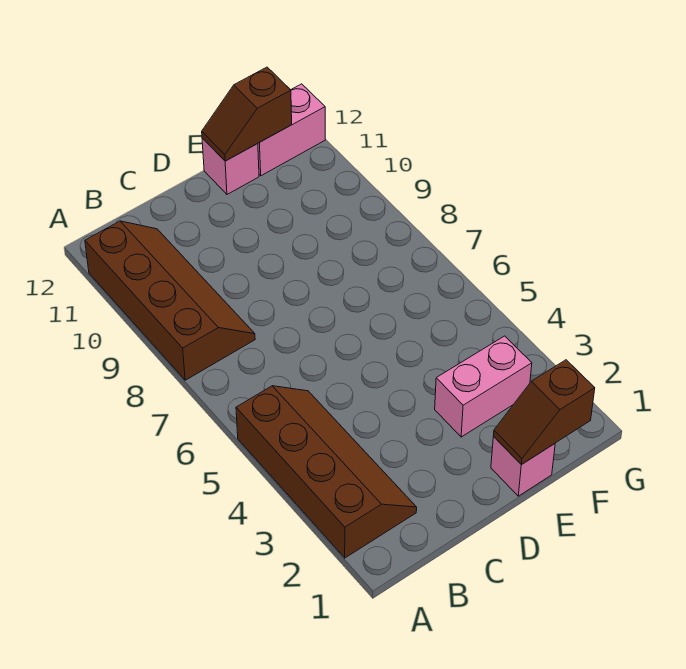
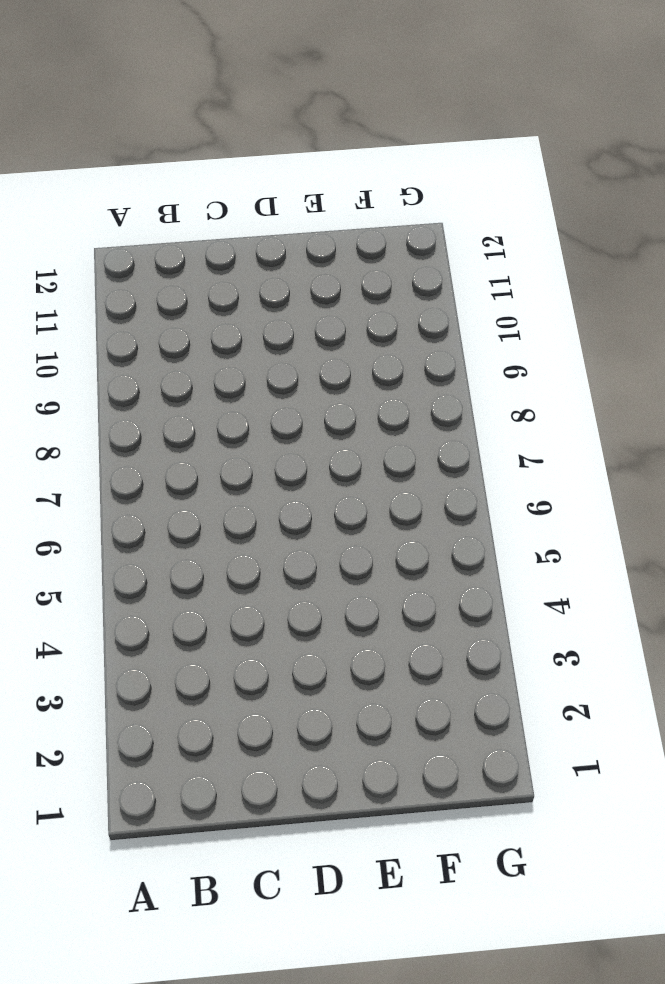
none -> brown 2x4 slope [236,386,417,558]
none -> brown 2x4 slope [85,221,255,380]

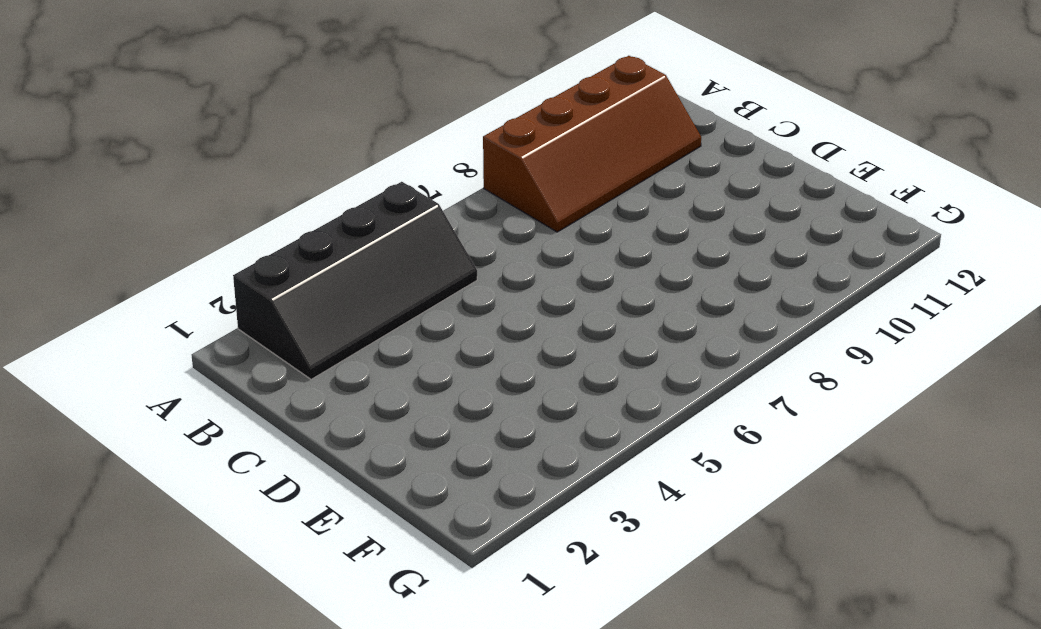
black 2x4 slope [233,182,477,379] -> brown 2x4 slope [236,386,417,558]
none -> pink 1x1 brick [491,437,555,496]
none -> pink 1x2 brick [435,336,532,437]

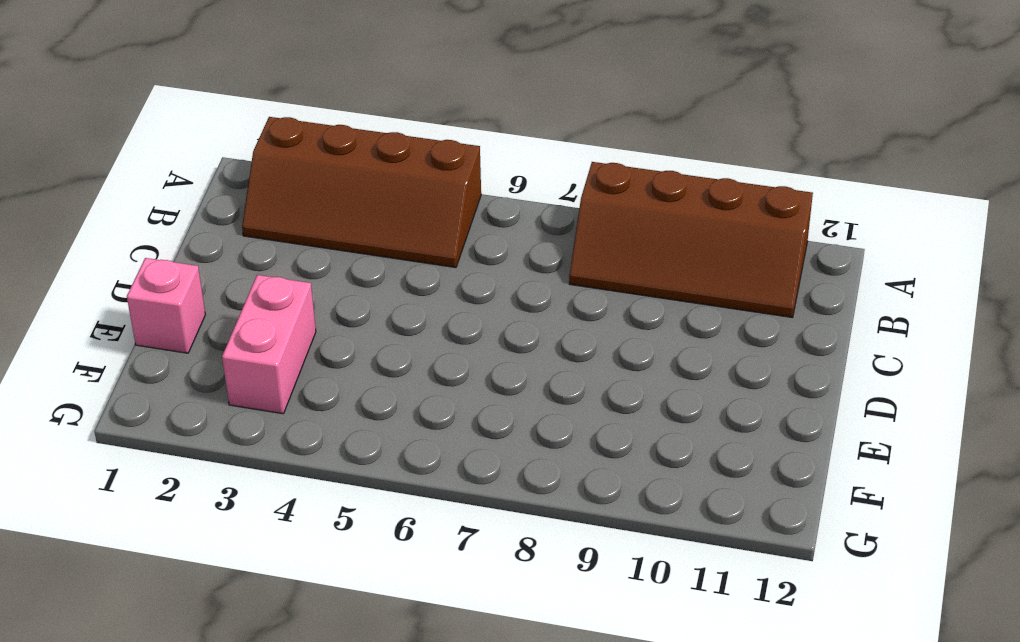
none -> pink 1x1 brick [202,138,259,194]
none -> pink 1x2 brick [258,84,325,176]

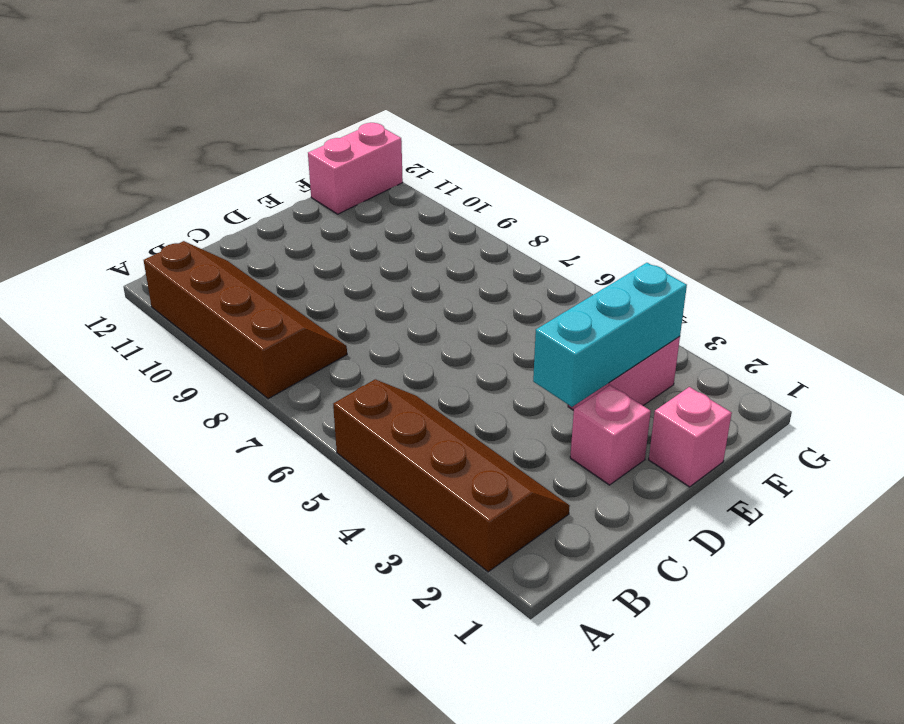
pink 1x1 brick [570,385,651,485] -> pink 1x1 brick moved to [202,138,259,194]
cyan 1x3 brick [533,263,687,407] -> none
none -> brown 1x2 slope [493,360,595,465]
none -> brown 1x2 slope [202,67,292,161]

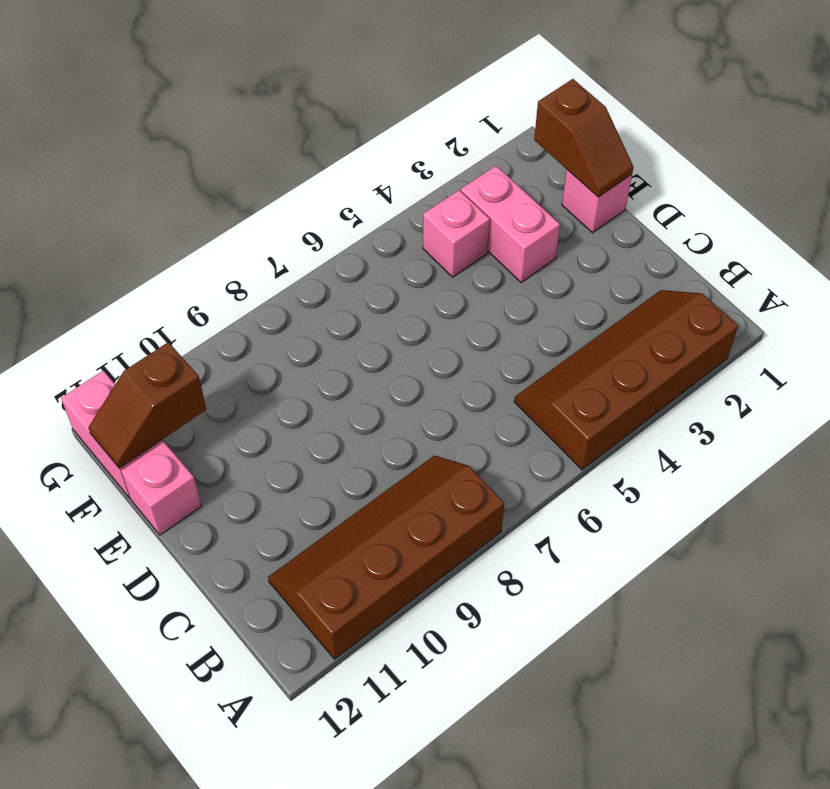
pink 1x1 brick [423,190,490,277] -> none
brown 1x2 slope [88,342,206,468] -> brown 1x2 slope turned to [202,67,292,161]

